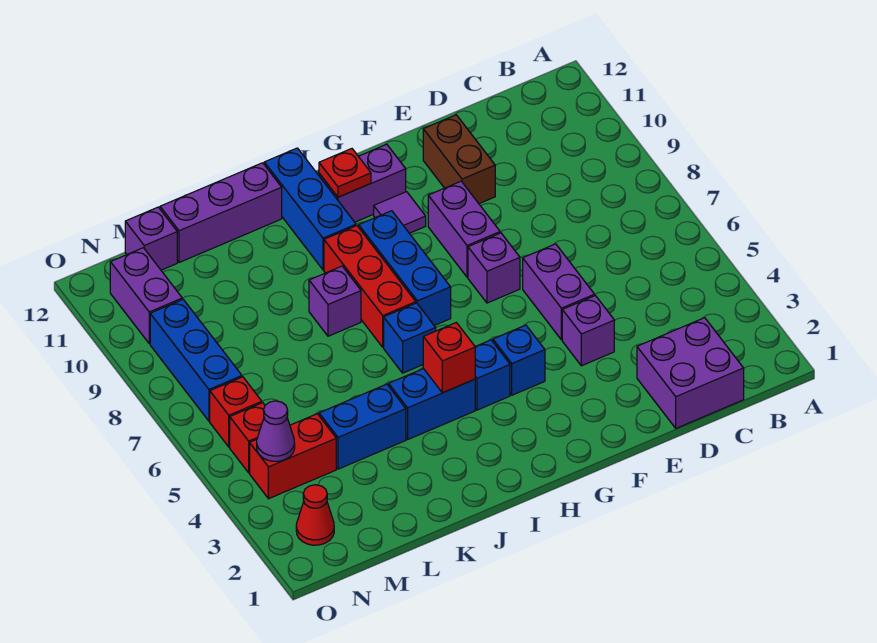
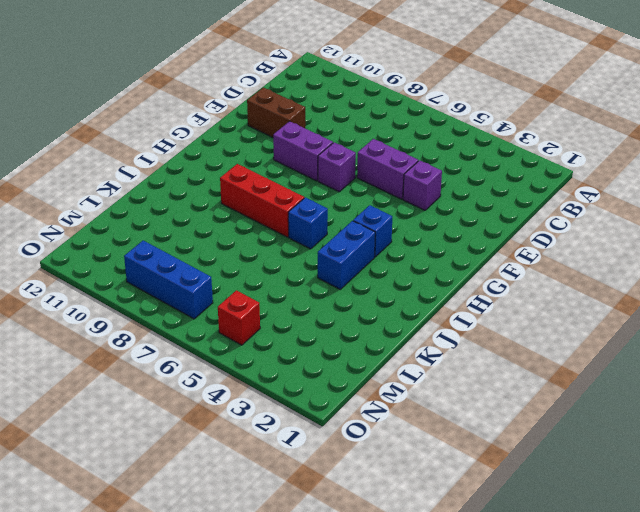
none -> purple 2x2 brick [637,318,744,428]
none -> blue 1x1 brick [493,325,545,395]
none -> purple 1x1 tile [374,192,426,233]

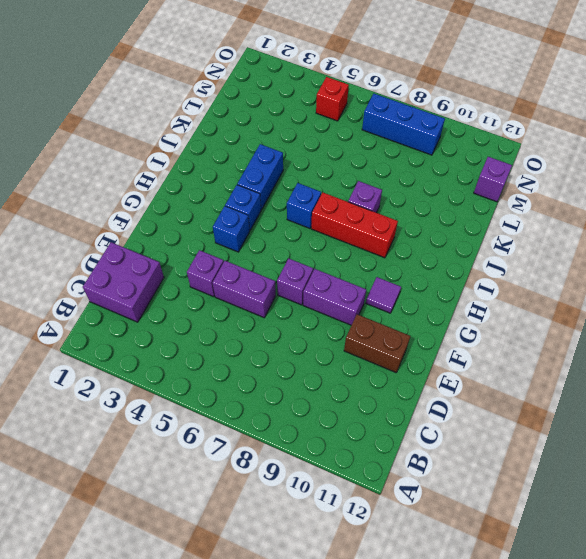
none -> purple 1x2 brick [319,144,406,222]
none -> blue 1x3 brick [359,211,451,326]
none -> blue 1x3 brick [264,148,356,270]

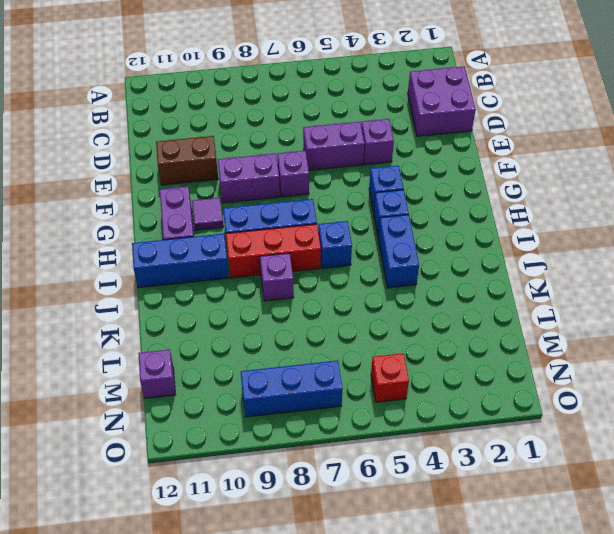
none -> purple 1x3 brick [160,163,282,262]
none -> blue 1x2 brick [319,384,406,469]
none -> red 1x2 brick [250,414,336,499]

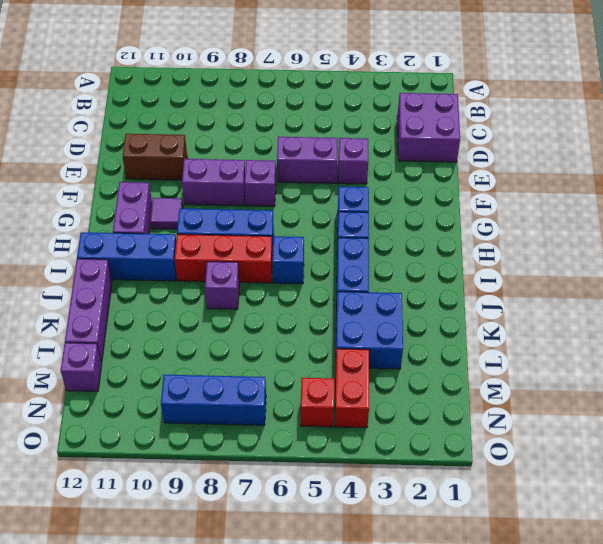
blue 2x2 brick [336,292,403,369] -> blue 1x2 brick [319,384,406,469]
none -> red 1x1 cone [296,485,334,545]
none -> red 1x1 brick [210,377,262,447]
none -> purple 1x2 brick [110,248,182,344]

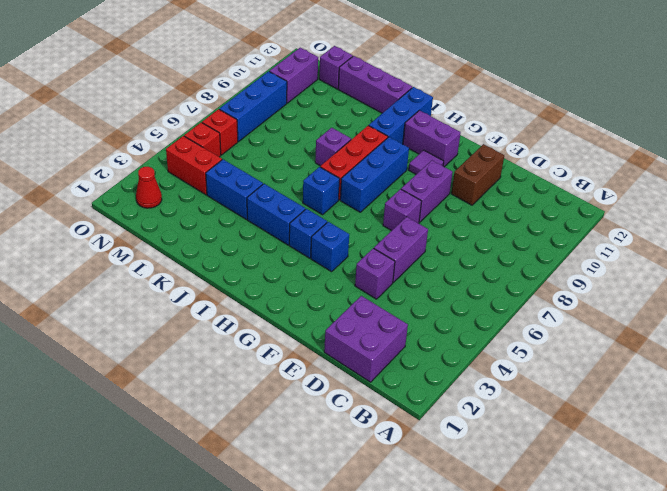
none -> red 1x1 plate [319,149,371,197]
none -> red 1x1 brick [423,323,475,393]
none -> purple 1x1 cone [257,401,295,461]

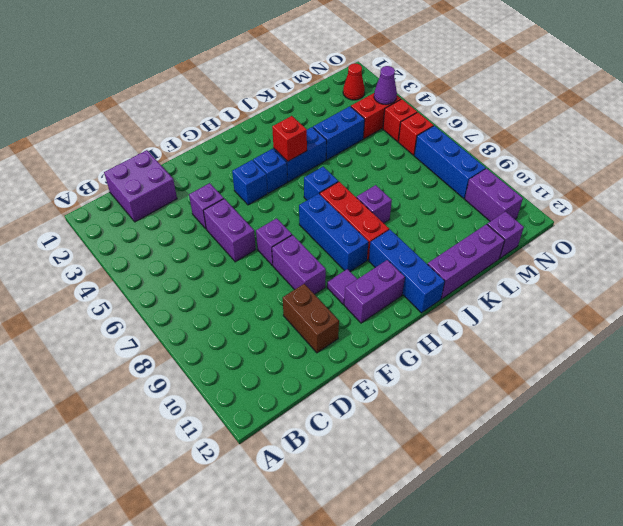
none -> red 1x1 plate [319,149,371,197]

